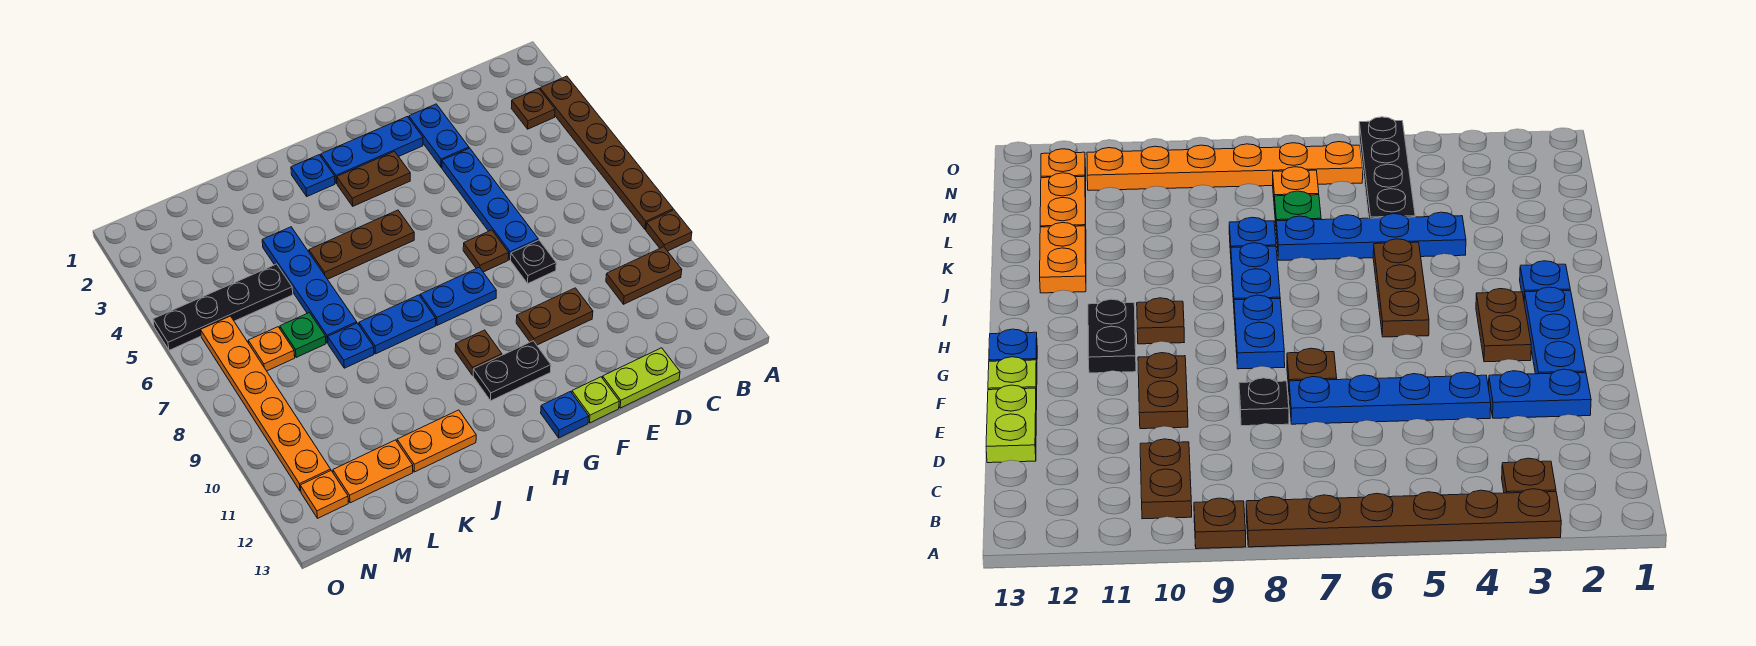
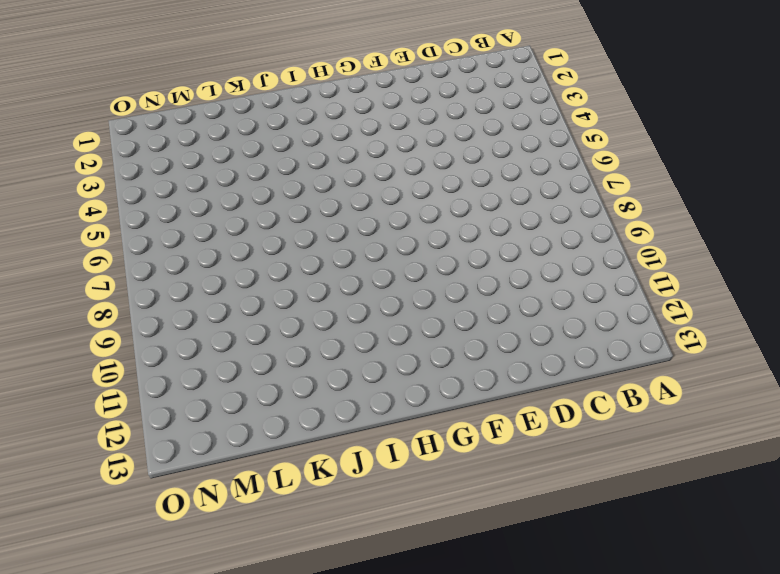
none -> brown 1x6 plate [540,76,673,229]
none -> brown 1x1 plate [646,210,692,251]
none -> brown 1x1 plate [511,88,555,129]

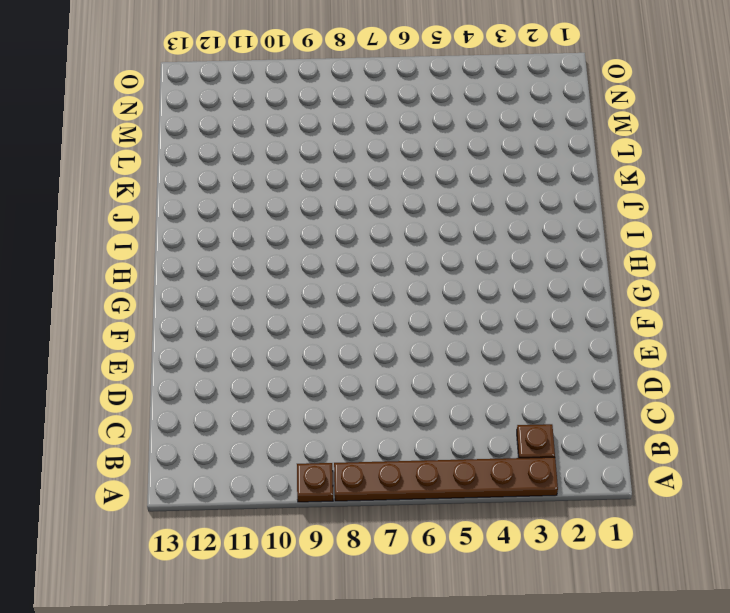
none -> brown 1x2 plate [606,247,682,304]
none -> lime 1x2 plate [603,348,680,408]
none -> blue 1x2 plate [409,104,469,167]

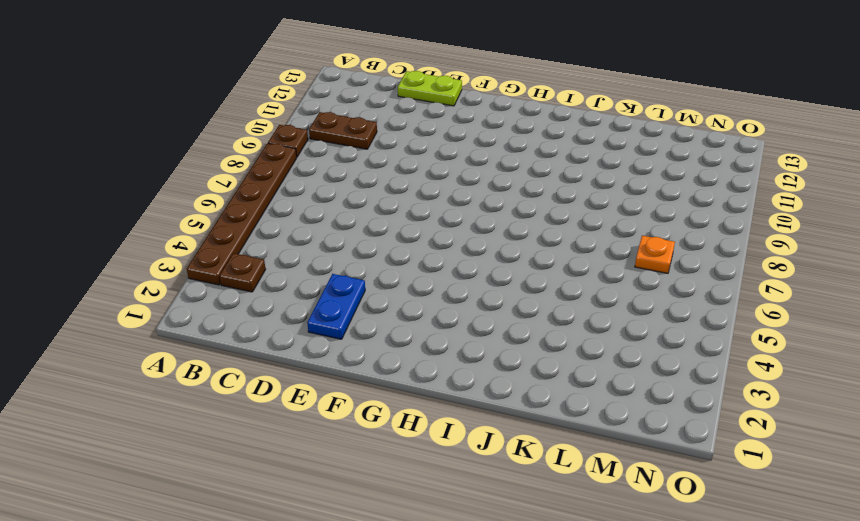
none -> blue 1x4 plate [442,148,538,260]
none -> black 1x1 plate [511,240,556,283]
none -> brown 1x2 plate [516,288,593,345]

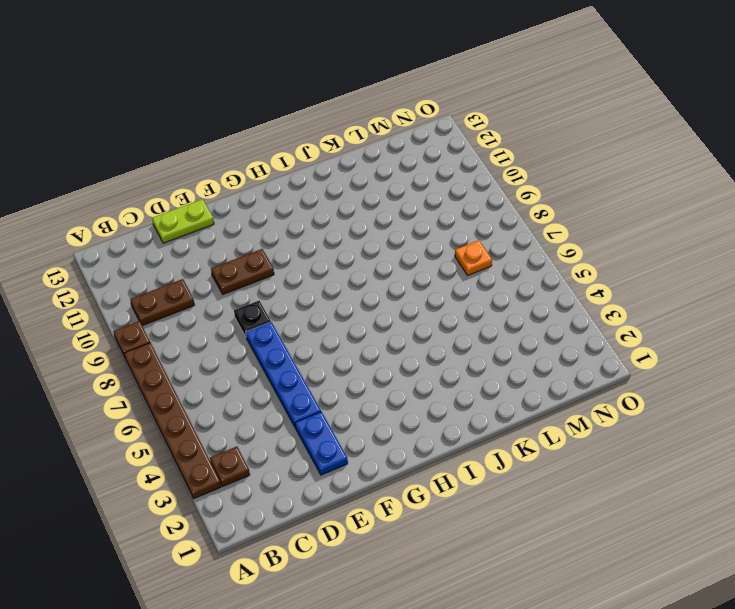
none -> blue 1x3 plate [321,117,423,184]
none -> brown 1x1 plate [463,230,509,272]
none -> lime 1x1 plate [572,377,619,423]

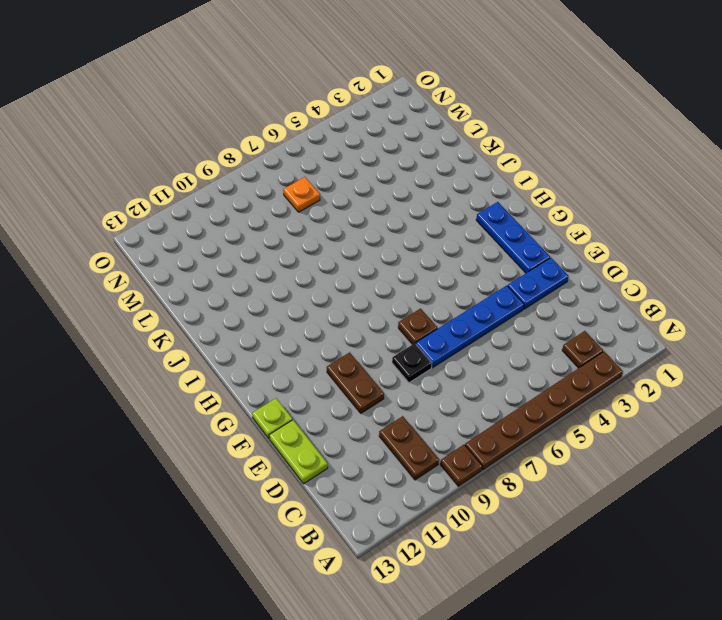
none -> brown 1x2 plate [337,151,410,206]
none -> blue 1x2 plate [420,267,496,325]
none -> black 1x2 plate [473,341,551,401]

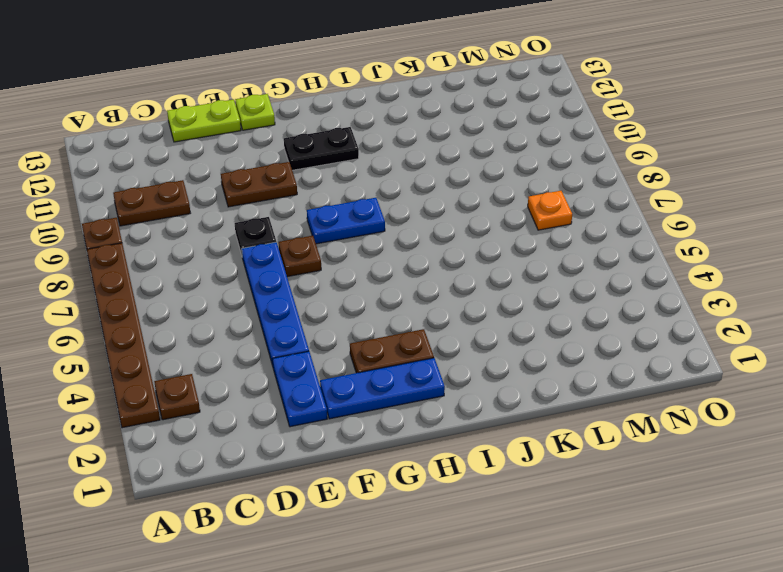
none -> blue 1x1 plate [541,392,589,438]
none -> brown 1x3 plate [309,210,414,279]
none -> brown 1x1 plate [455,330,502,375]

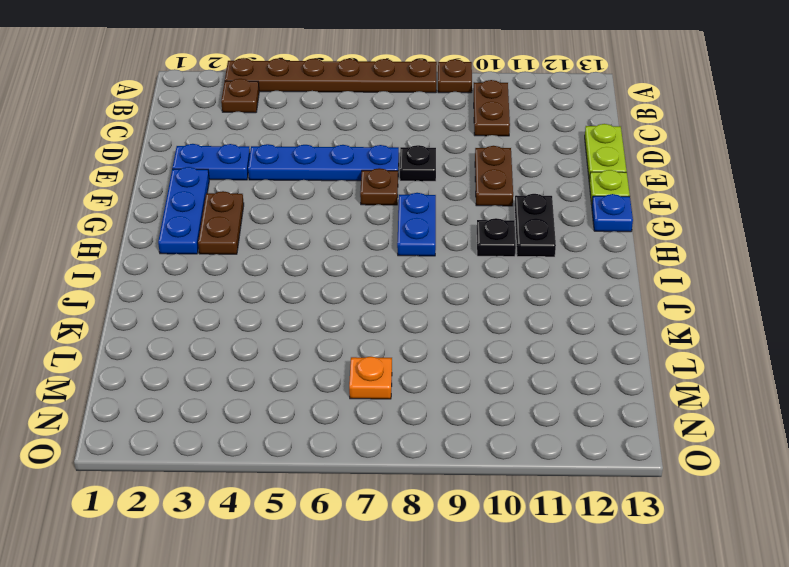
black 1x1 plate [477,218,516,257] -> brown 1x1 plate [455,330,502,375]
none -> brown 1x3 plate [309,210,414,279]
none -> blue 1x1 plate [291,155,335,196]
none -> blue 1x2 plate [359,295,436,354]

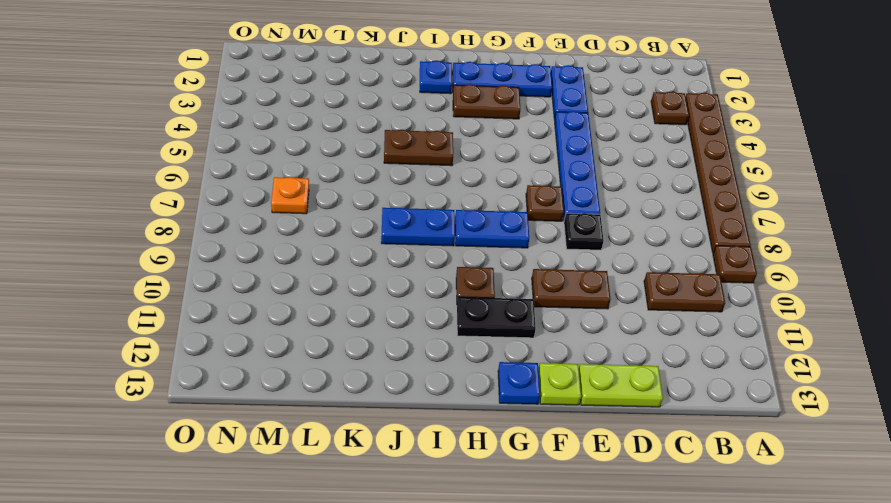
brown 1x2 plate [384,130,453,166] -> brown 1x3 plate [309,210,414,279]
none -> orange 1x2 plate [397,410,476,472]
none -> blue 1x4 plate [262,227,357,343]
none -> blue 1x1 plate [328,323,374,368]

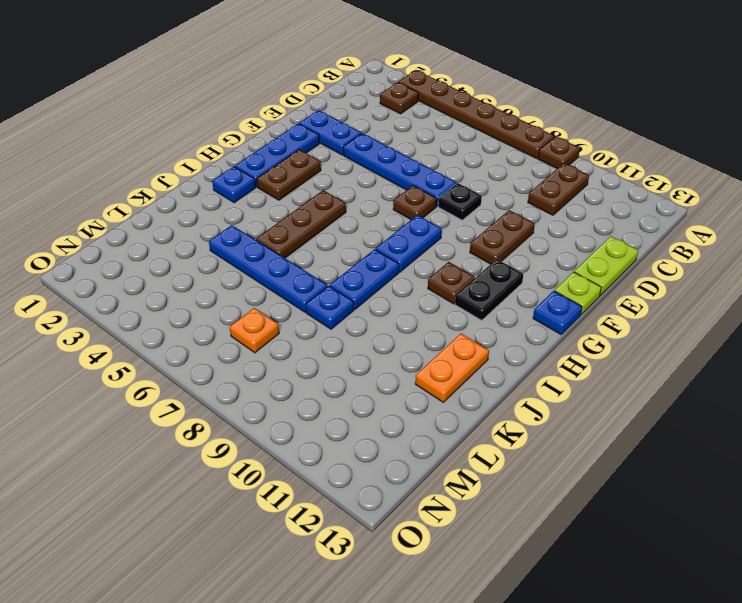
none -> black 1x4 plate [153,264,293,350]
none -> green 1x1 plate [280,313,326,358]
none -> orange 1x2 plate [333,440,413,503]

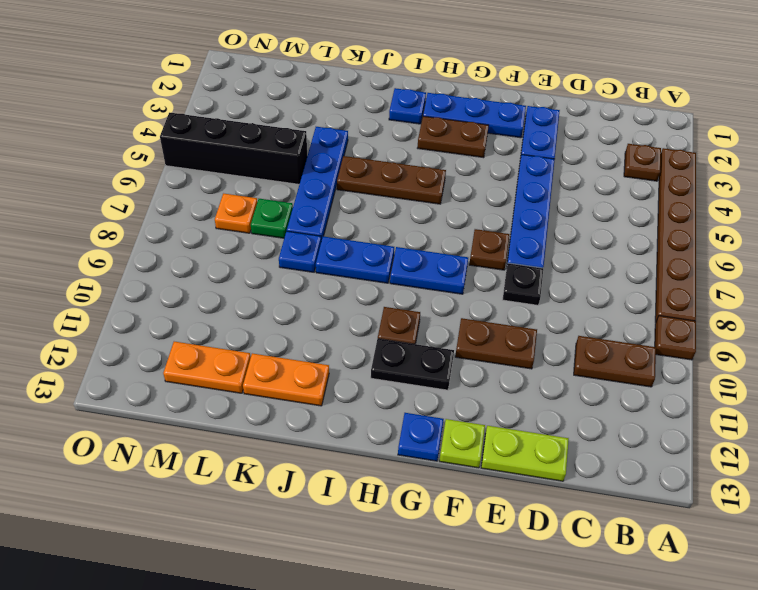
black 1x4 brick [160,113,307,184] -> black 1x4 plate [153,264,293,350]
none -> orange 1x6 plate [201,316,331,491]
none -> orange 1x1 plate [300,471,348,518]

